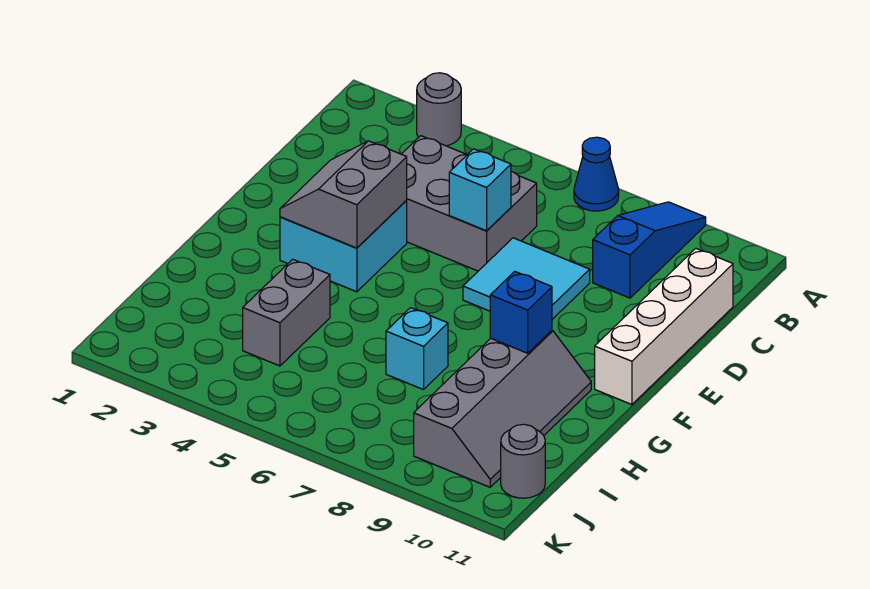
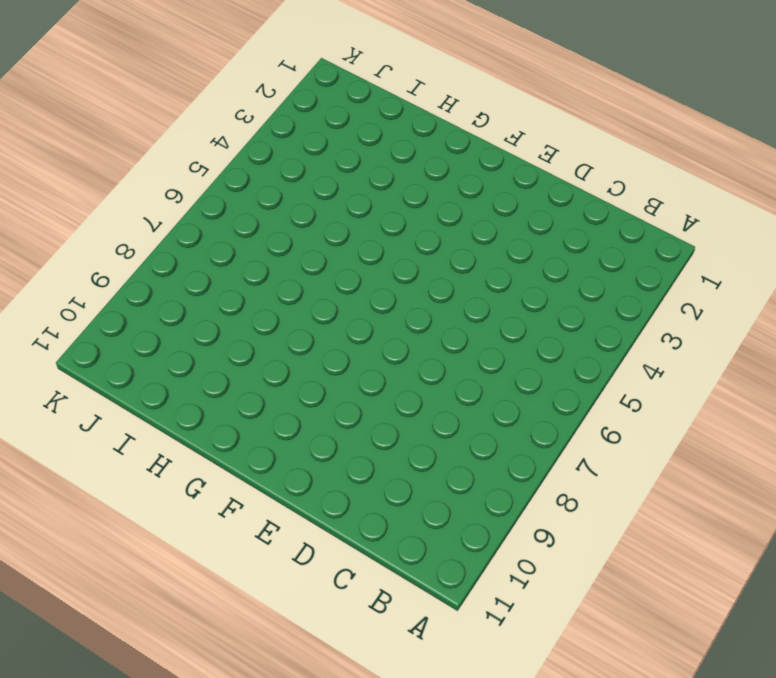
none -> grey 1x1 round brick [417,73,461,146]
none -> blue 1x1 cone [574,137,619,211]
none -> blue 1x3 slope [593,202,706,298]

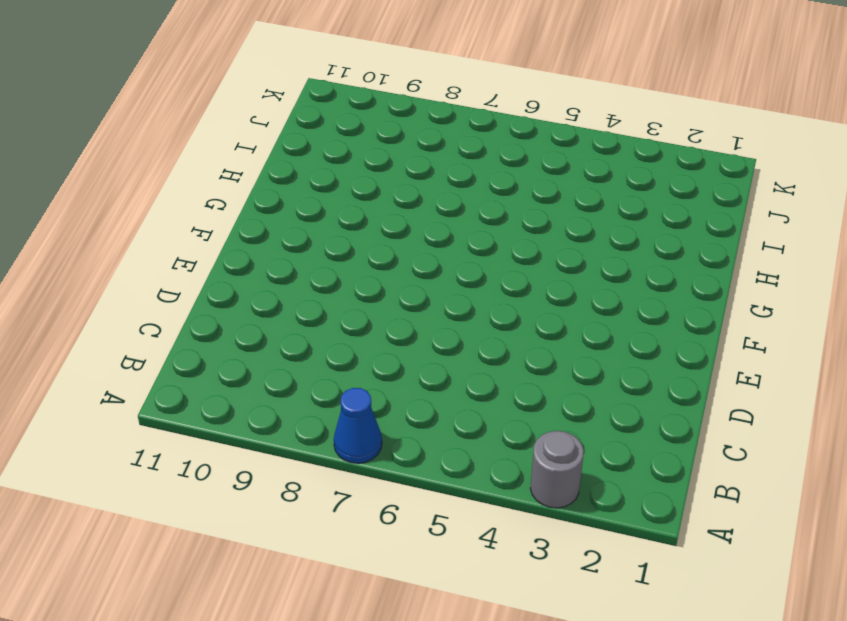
none -> blue 1x3 slope [593,202,706,298]
none -> grey 2x3 brick [402,136,537,271]
none -> white 1x4 brick [595,249,733,405]

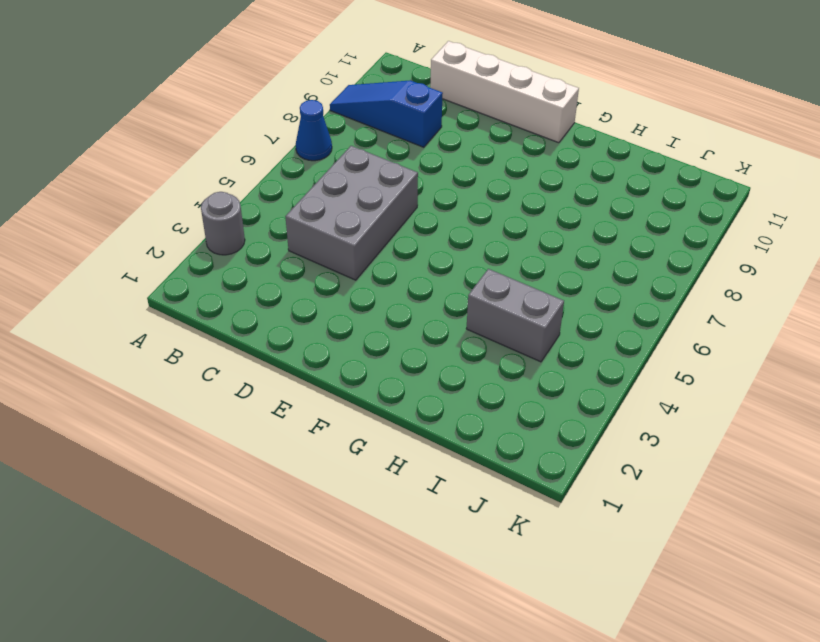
none -> cyan 2x2 tile [463,238,590,319]
none -> cyan 2x2 brick [280,201,407,292]
none -> grey 2x4 slope [414,331,591,487]

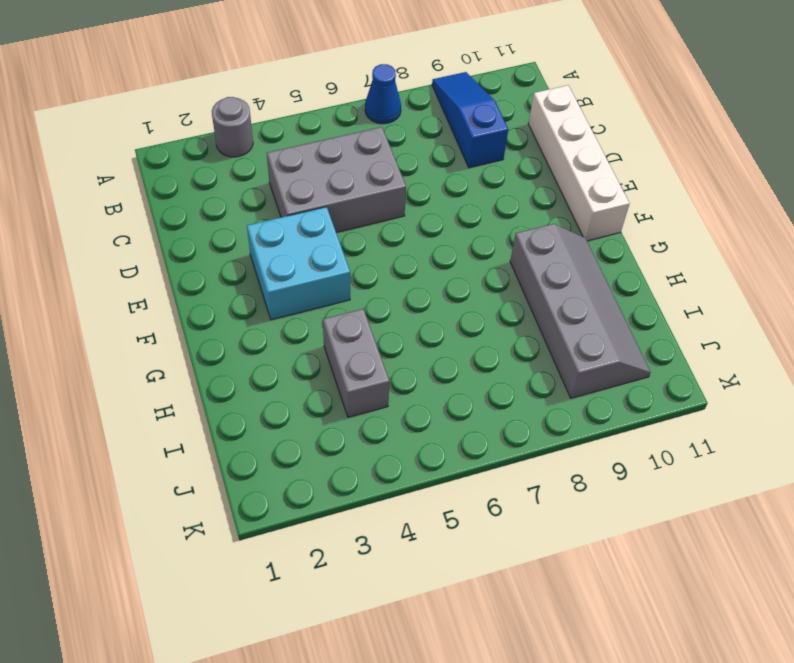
none -> cyan 2x2 tile [463,238,590,319]
none -> cyan 1x1 brick [386,308,448,390]
none -> grey 1x1 round brick [501,424,545,498]

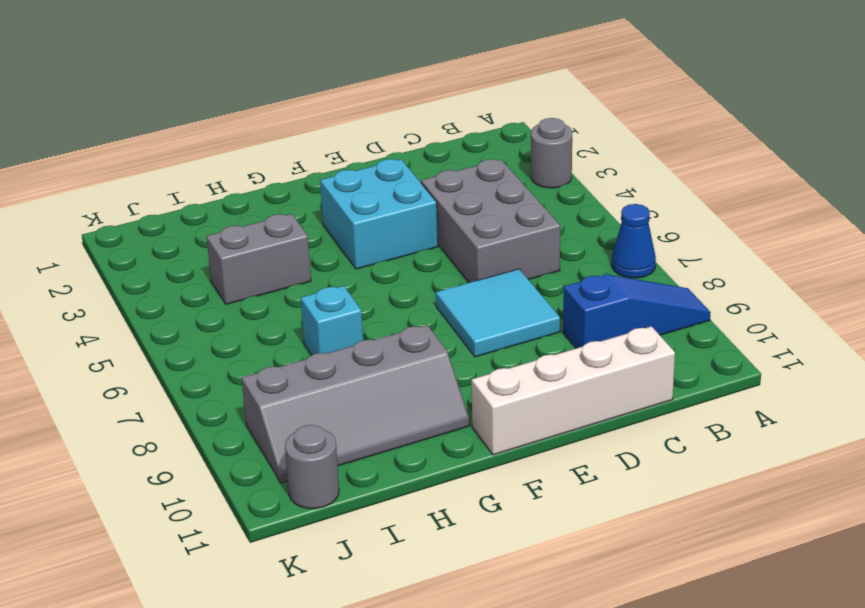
none -> cyan 1x1 brick [449,149,511,231]
none -> grey 2x2 slope [280,141,407,248]
none -> blue 1x1 brick [490,272,552,353]

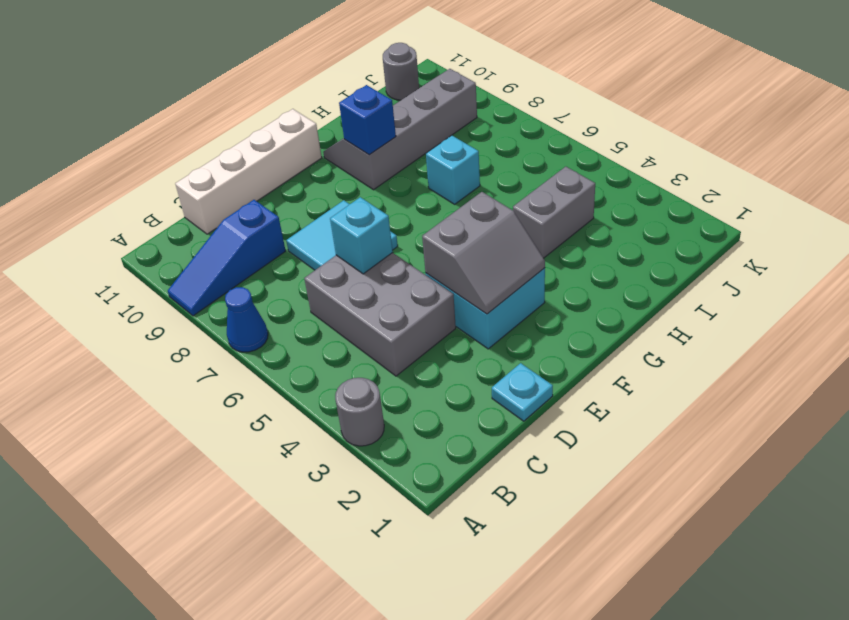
cyan 1x1 plate [492,363,553,421] -> none

